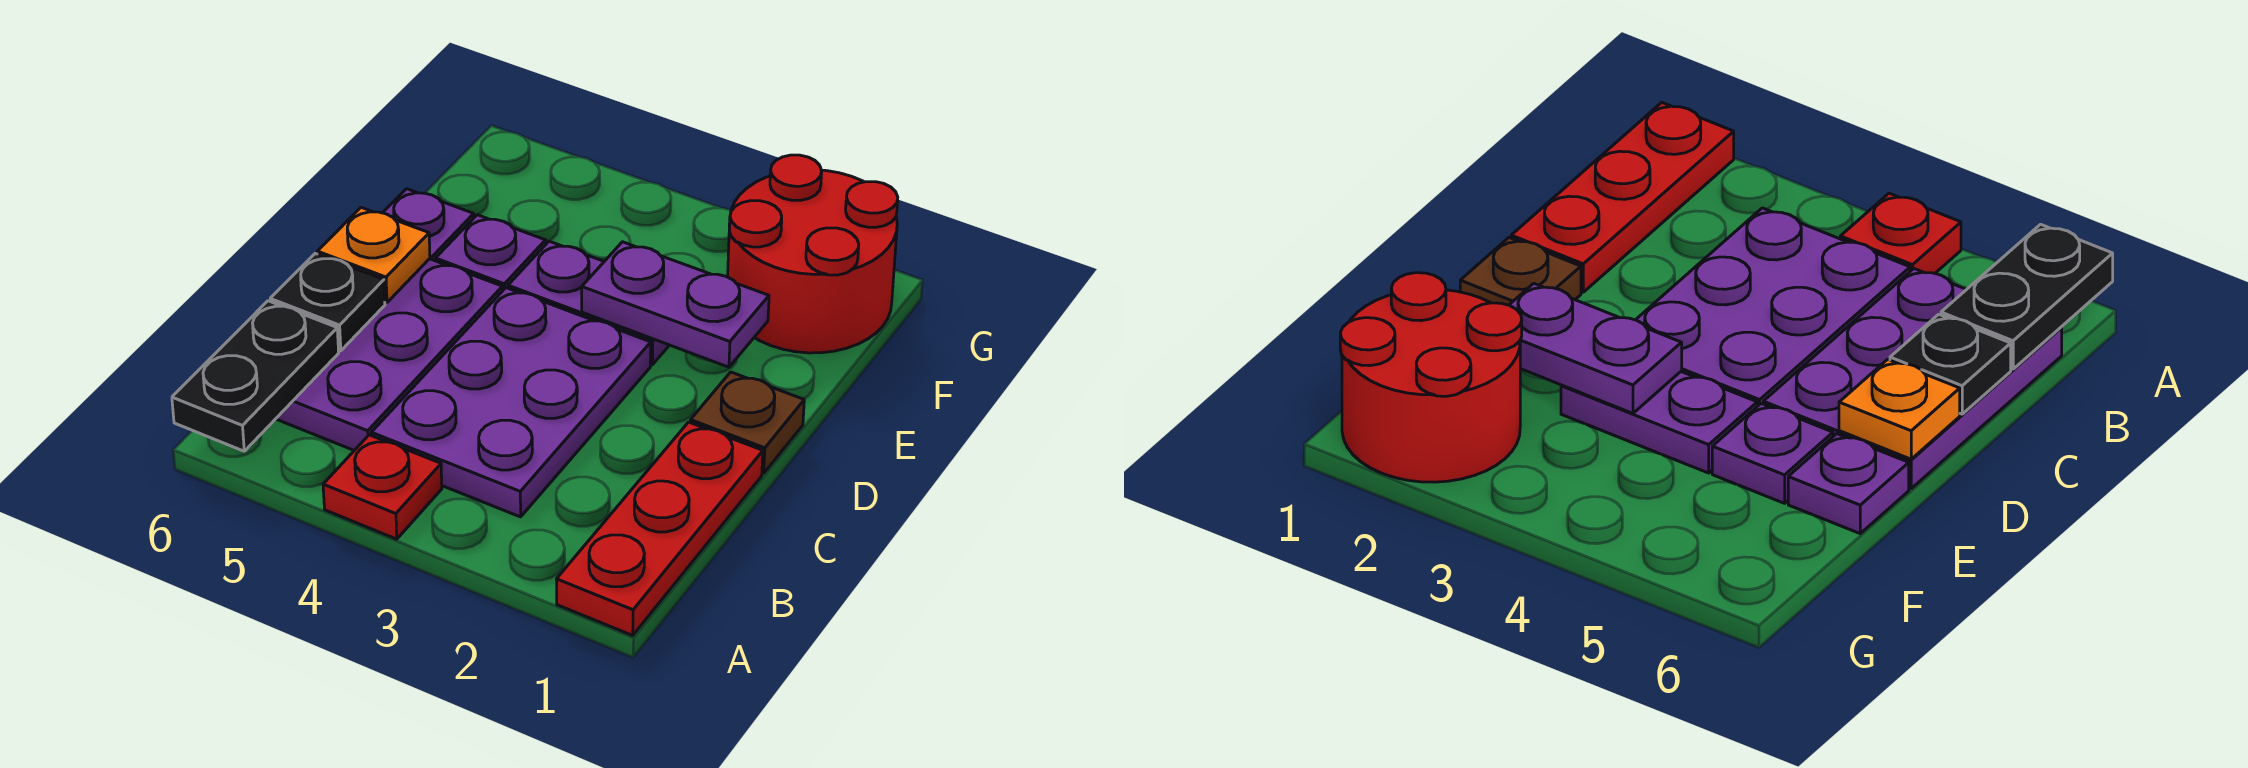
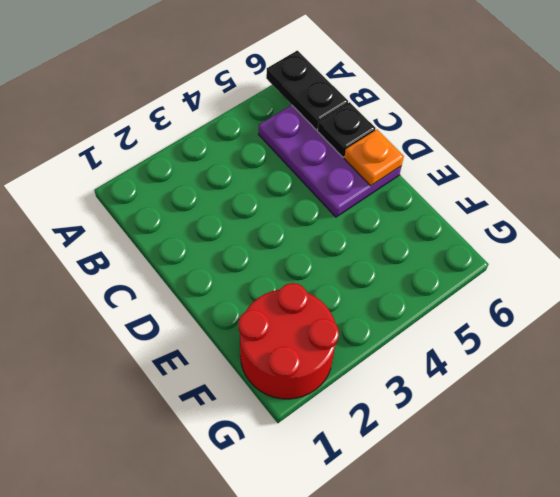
none -> red 1x3 plate [556,422,763,635]
none -> red 1x1 plate [323,435,442,539]
none -> purple 2x3 plate [371,288,651,517]

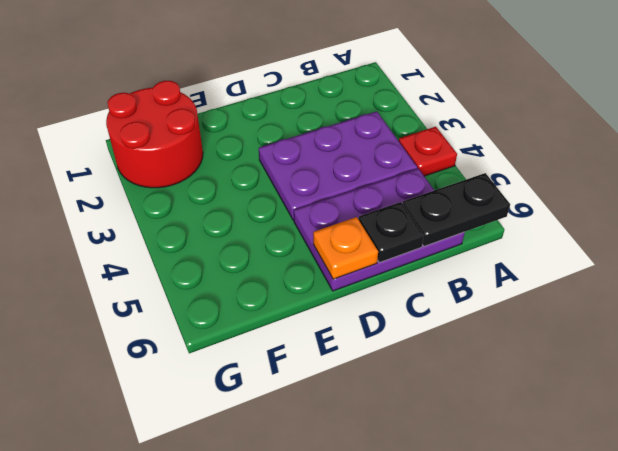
none -> red 1x3 plate [556,422,763,635]
none -> brown 1x1 plate [690,372,804,473]
none -> purple 1x2 plate [508,241,669,365]

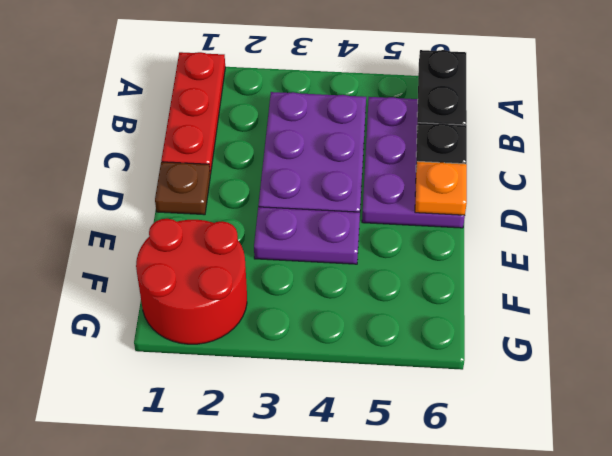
none -> red 1x1 plate [323,435,442,539]
none -> purple 1x1 plate [436,215,546,291]
none -> purple 1x1 plate [383,189,474,261]

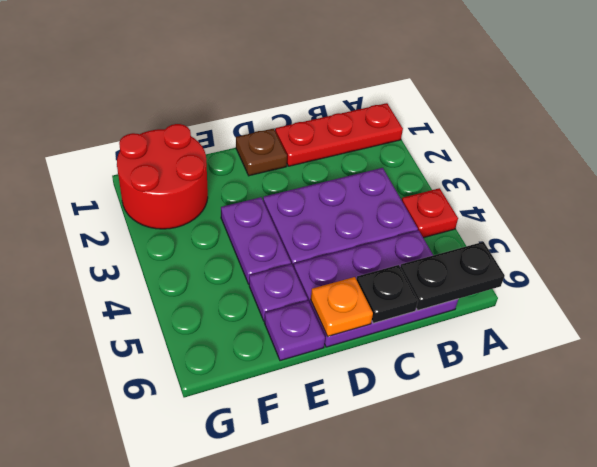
none -> purple 1x2 plate [582,242,769,367]

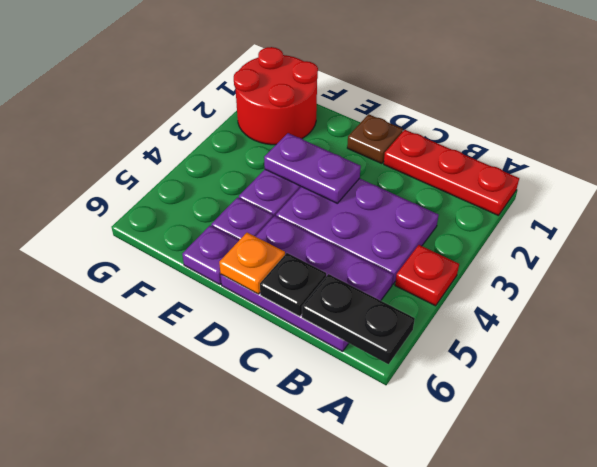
purple 1x2 plate [264,133,361,203] -> purple 1x2 plate turned to [582,242,769,367]

